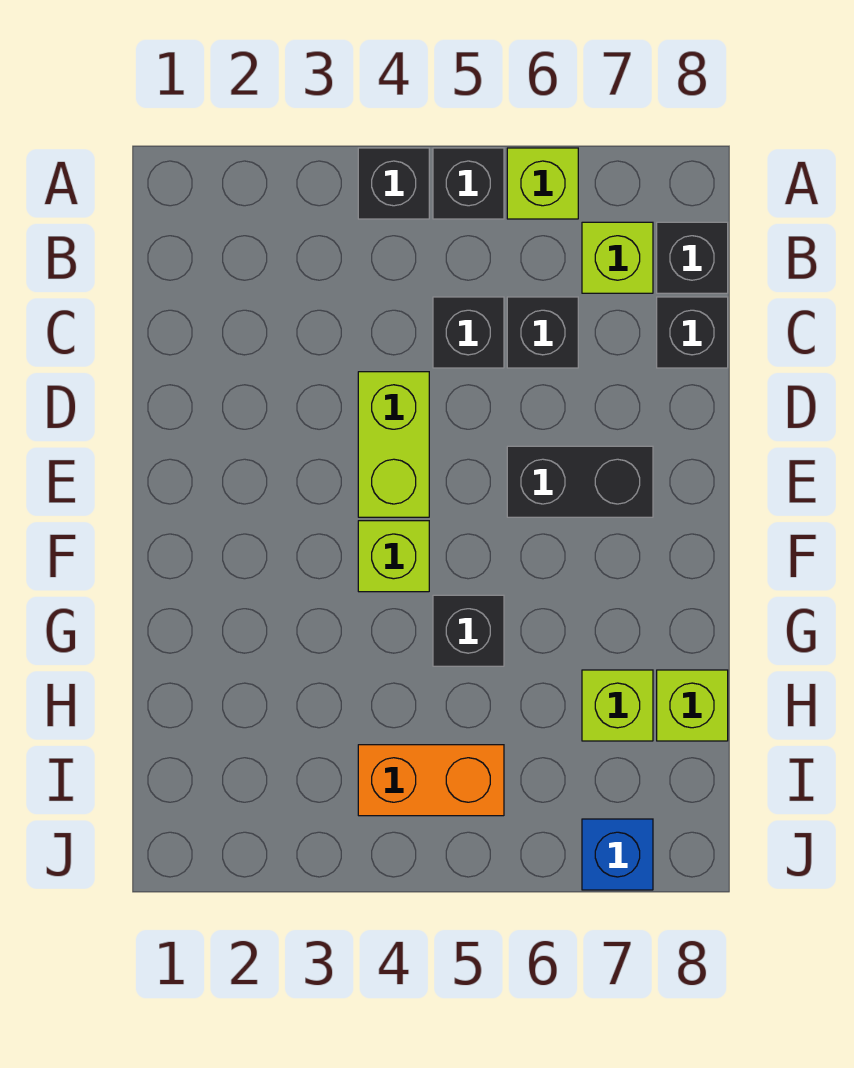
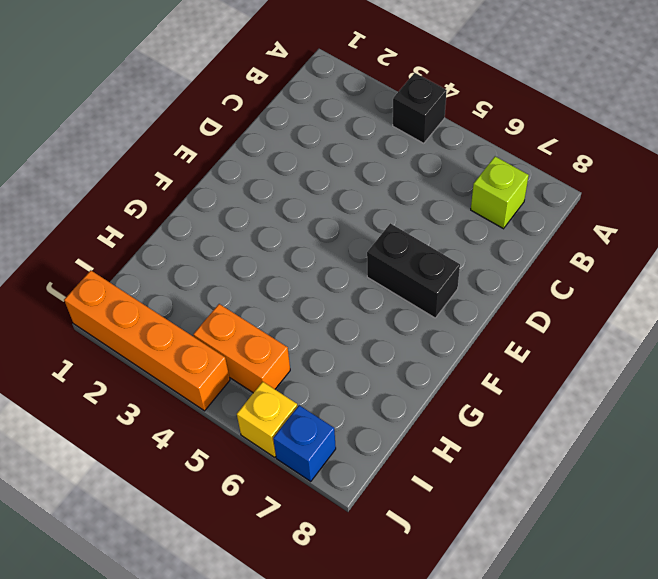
orange 1x4 brick [64,270,230,411] -> none
yellow 1x1 brick [237,382,298,457] -> none
none -> black 1x1 brick [433,148,504,219]
none -> lime 1x1 brick [507,148,578,219]
none -> black 1x1 brick [657,222,728,293]

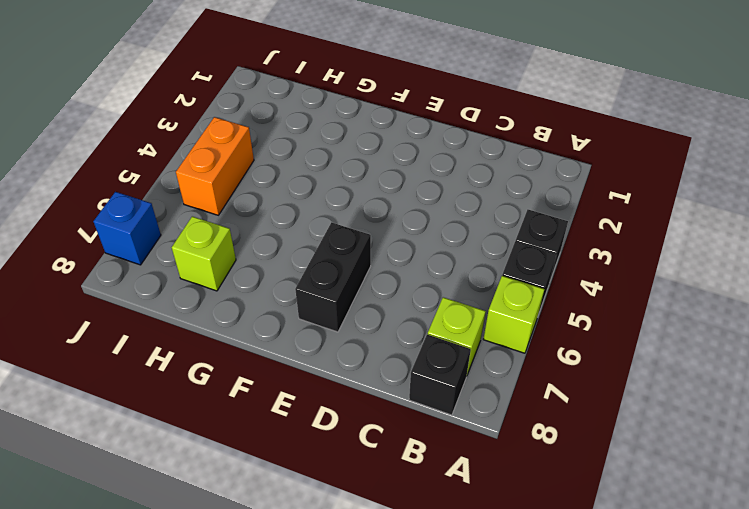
none -> black 1x1 brick [433,297,504,368]
none -> black 1x1 brick [507,297,578,368]
none -> black 1x1 brick [657,297,728,368]

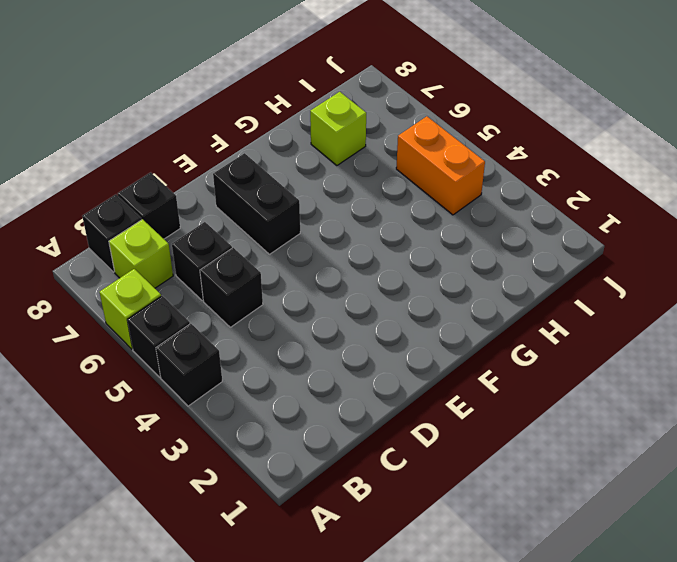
none -> lime 1x2 brick [358,372,429,517]
none -> lime 1x1 brick [358,521,429,592]
none -> black 1x1 brick [433,595,504,666]

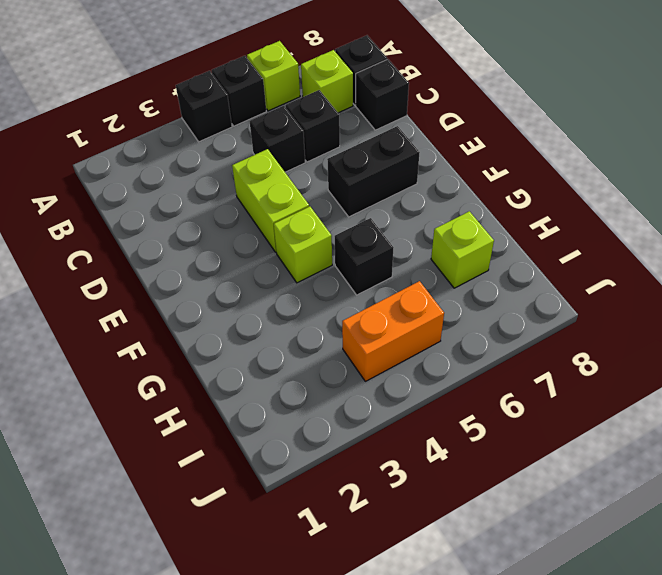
none -> lime 1x1 brick [657,670,728,741]
none -> blue 1x1 brick [582,819,653,890]

